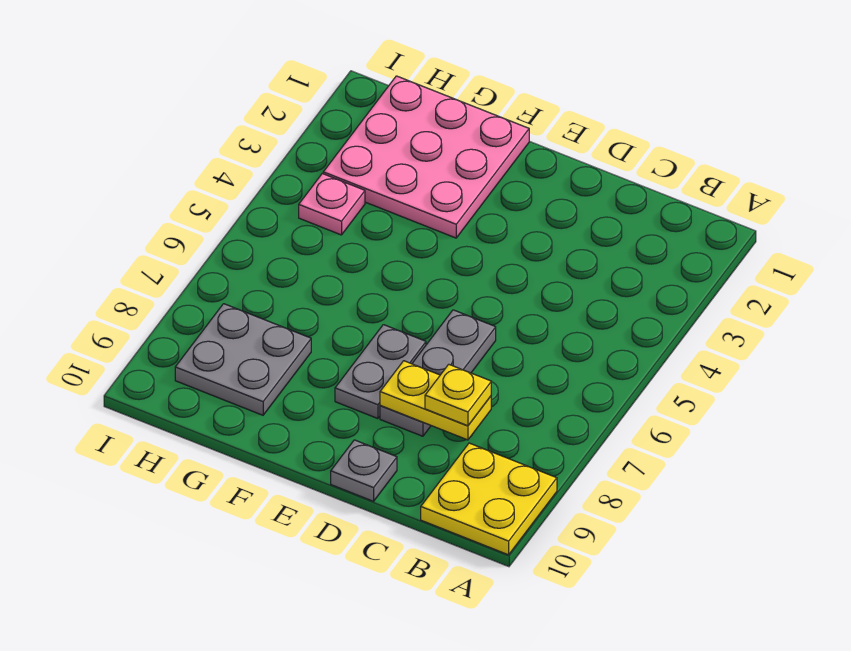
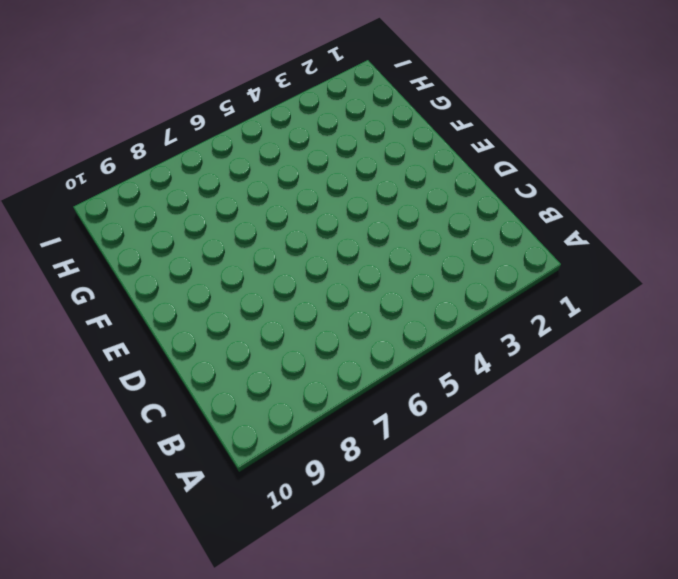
none -> yellow 2x2 plate [421,443,557,555]
none -> grey 1x3 plate [380,310,496,436]

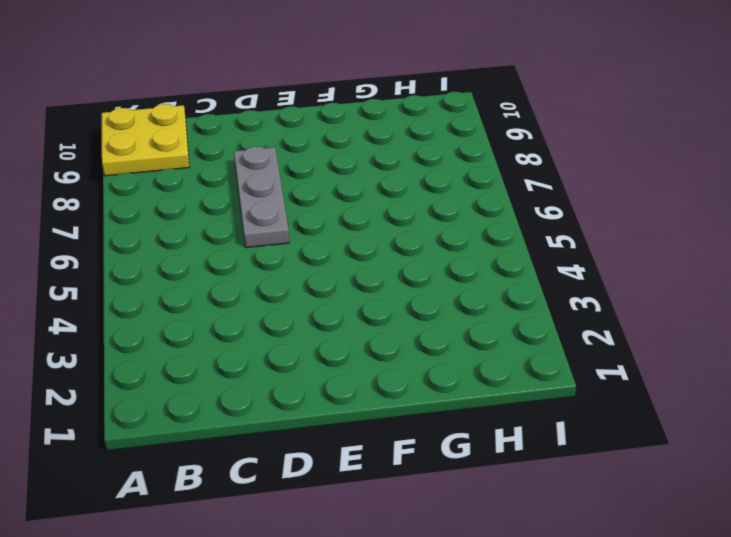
none -> grey 1x1 plate [331,440,397,501]
none -> grey 1x2 plate [335,325,426,419]

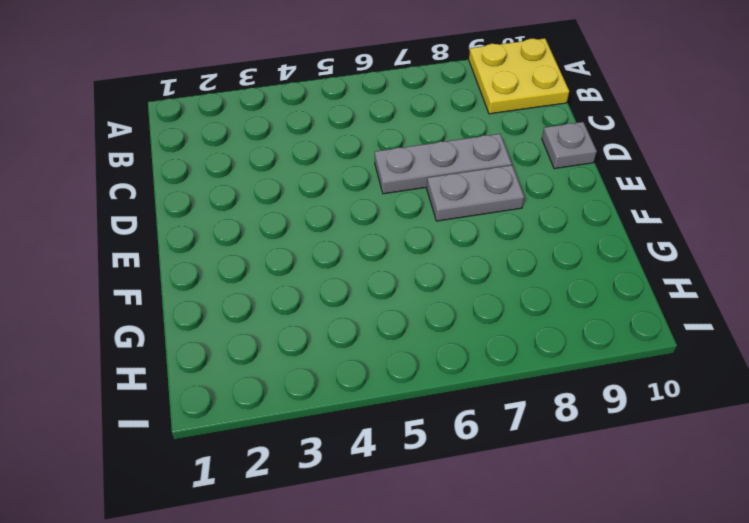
none -> pink 3x3 plate [323,76,529,238]
none -> grey 2x2 plate [175,304,311,415]

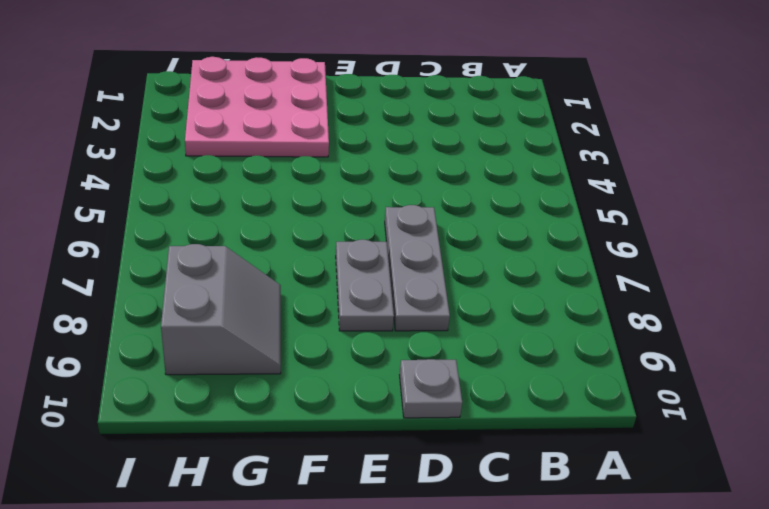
grey 2x2 slope [161,244,281,375] -> grey 2x2 plate [175,304,311,415]
none -> yellow 2x2 plate [421,443,557,555]
none -> pink 1x1 plate [299,174,365,235]

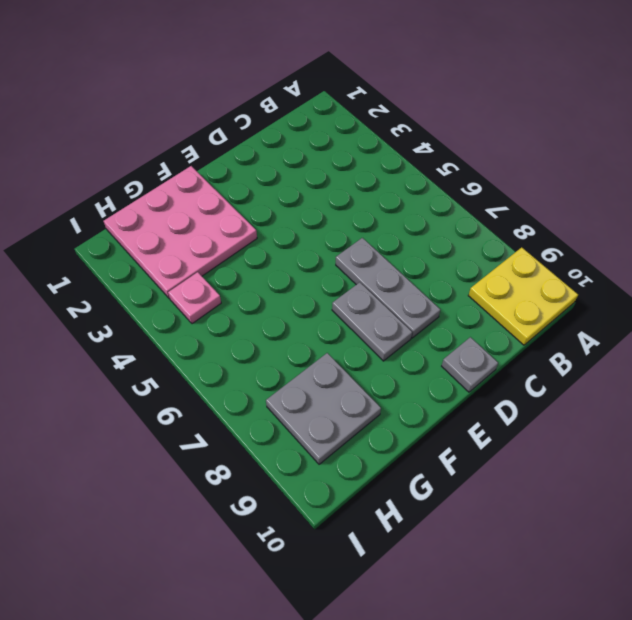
none -> yellow 1x2 plate [380,361,491,440]
none -> yellow 1x1 plate [425,364,491,426]

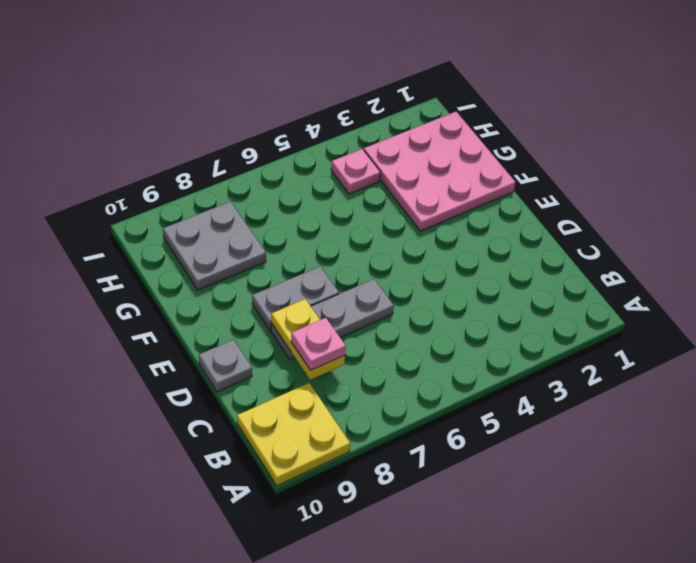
pink 1x1 plate [291,318,346,370] -> yellow 1x1 plate [425,364,491,426]

